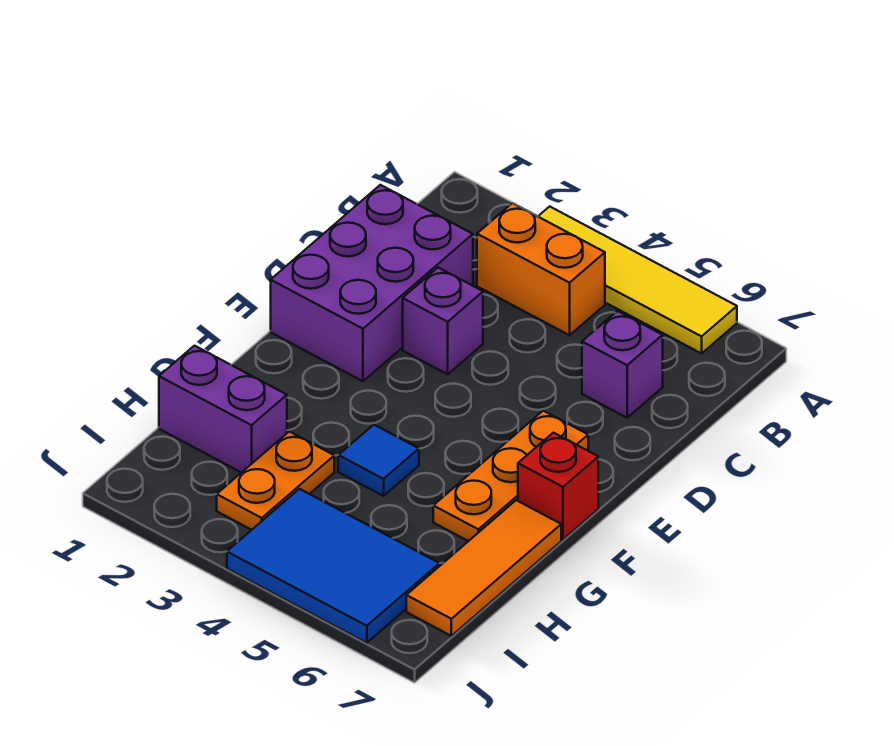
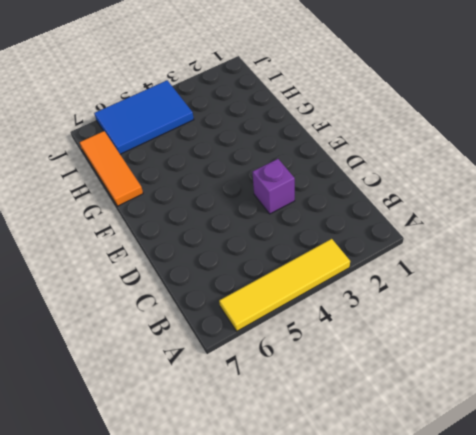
none -> orange 1x2 brick [477,203,605,335]
none -> purple 2x3 brick [271,185,473,381]
none -> purple 1x1 brick [582,311,663,418]

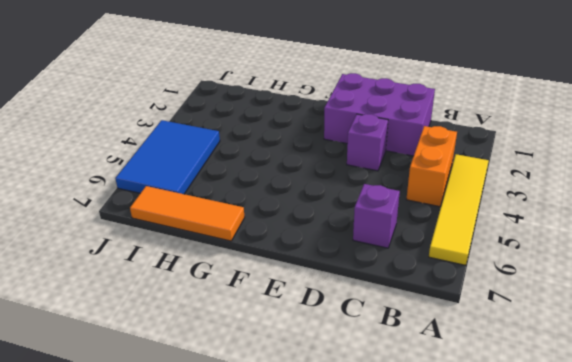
none -> orange 1x3 plate [433,411,588,541]
none -> red 1x1 brick [518,433,598,539]
none -> blue 1x1 tile [338,425,419,496]

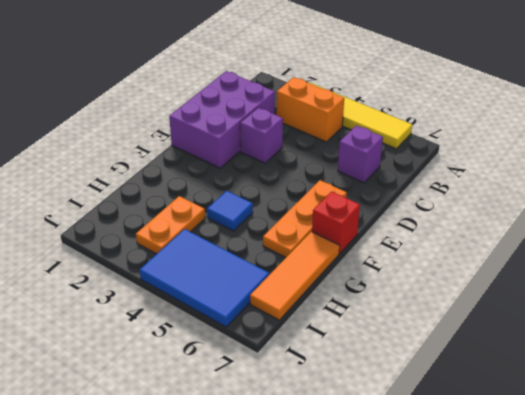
none -> purple 1x2 brick [159,346,287,473]

